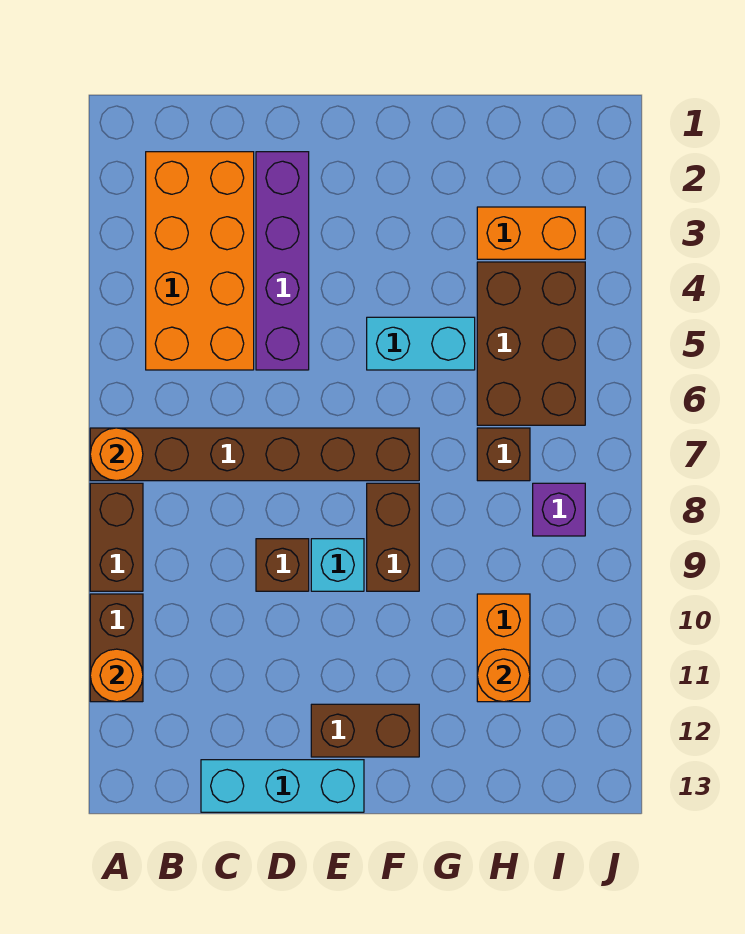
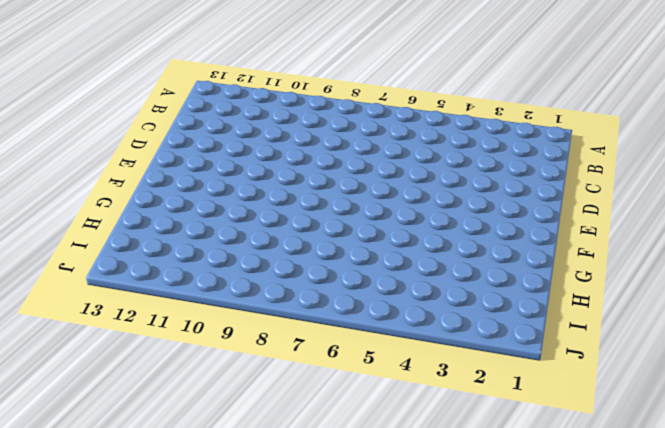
none -> brown 1x6 brick [90,428,419,481]
none -> brown 1x2 brick [90,483,143,591]
none -> brown 1x2 brick [90,594,143,702]

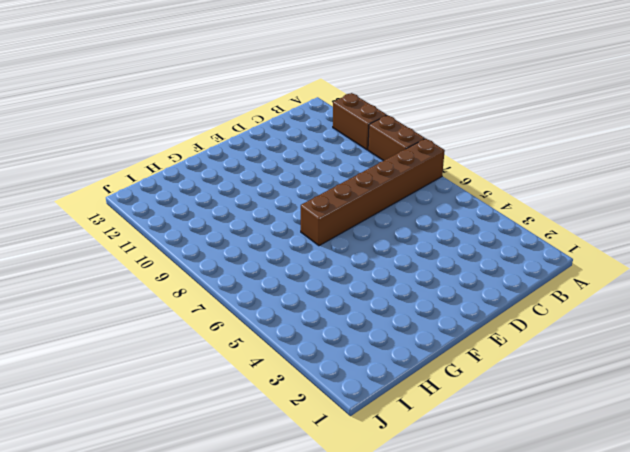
none -> orange 2x4 brick [146,152,254,370]
none -> cyan 1x3 brick [201,760,364,812]
none -> purple 1x4 brick [256,152,309,370]

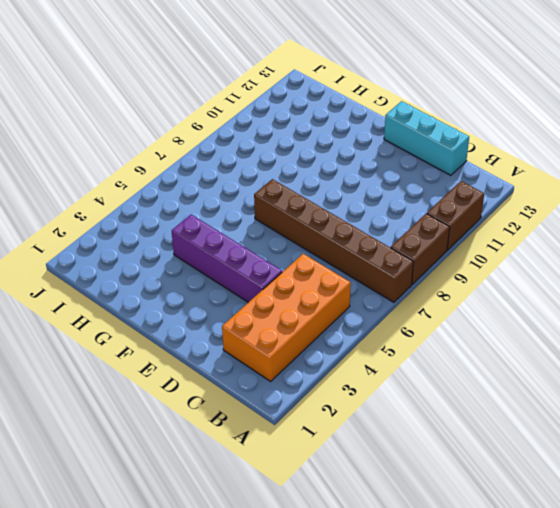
purple 1x4 brick [172,215,282,302] -> purple 1x4 brick turned to [256,152,309,370]
none -> brown 1x1 brick [256,539,309,591]
none -> cyan 1x1 brick [311,539,364,591]
none -> brown 1x2 brick [311,704,419,757]

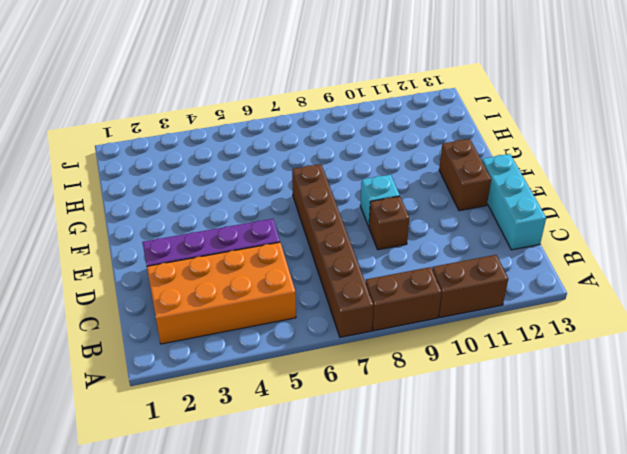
none -> cyan 1x2 brick [367,317,475,370]
none -> brown 1x2 brick [367,483,419,591]
none -> orange 1x2 brick [477,207,585,259]

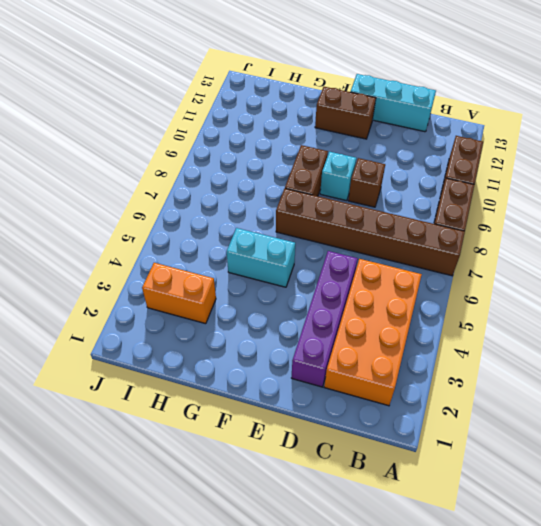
none -> brown 2x3 brick [477,262,585,425]
none -> brown 1x1 brick [477,428,530,481]
none -> orange 1x2 brick [477,594,530,702]

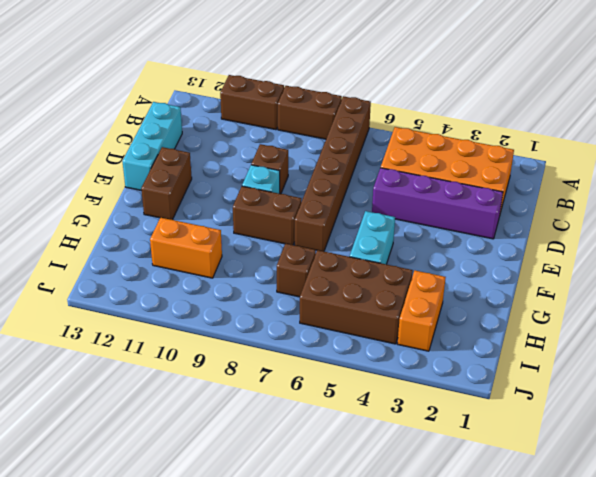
none -> purple 1x1 brick [533,483,585,536]
none -> orange 1x1 round brick [90,428,143,481]
none -> orange 1x1 round brick [90,649,143,702]

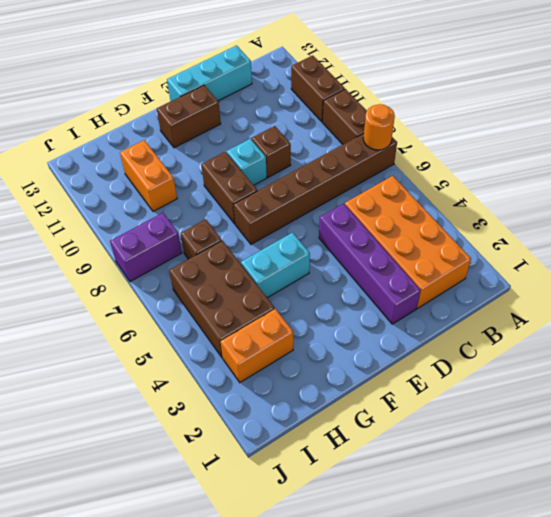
purple 1x2 brick [110,213,182,282] -> purple 1x1 brick [533,483,585,536]
none -> orange 1x1 round brick [90,649,143,702]
none -> orange 1x1 round brick [477,649,530,702]

